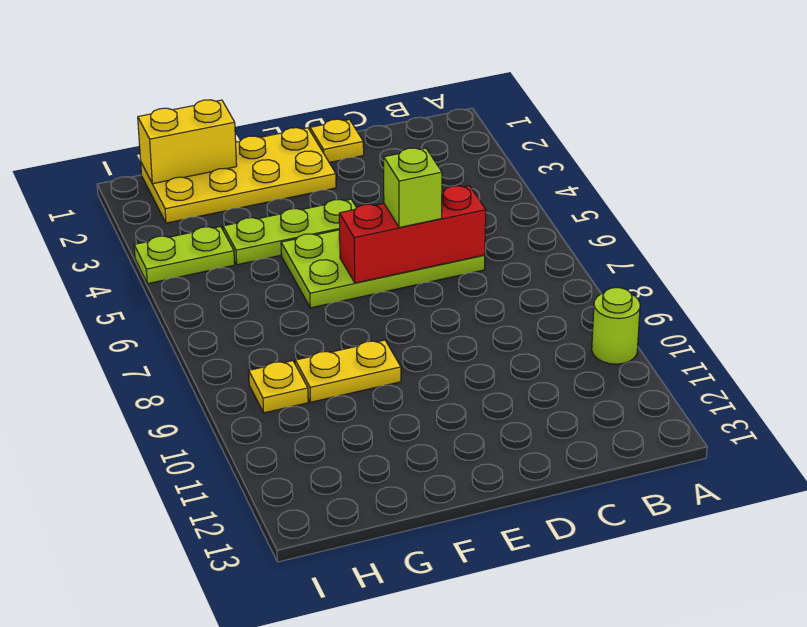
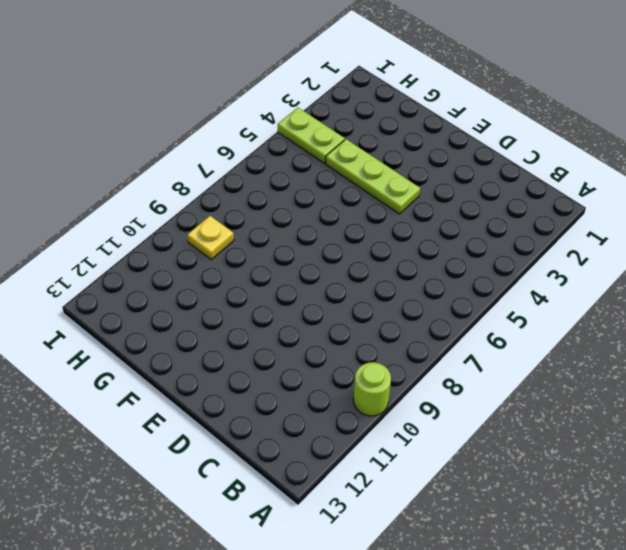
none -> lime 2x4 plate [281,230,485,308]
none -> yellow 1x1 plate [310,119,364,163]

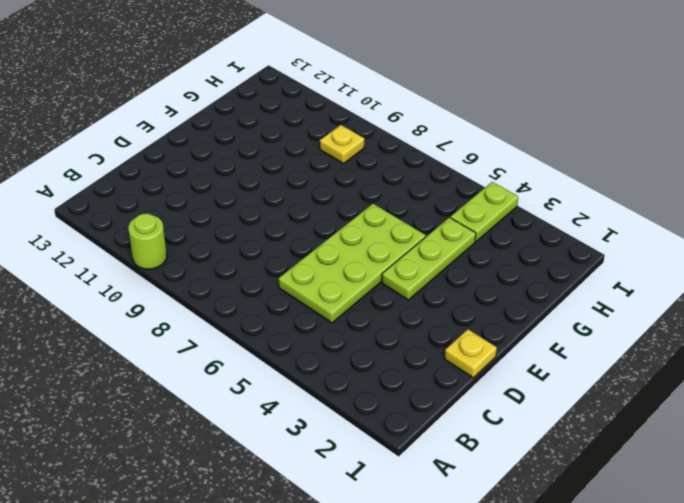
none -> yellow 2x4 plate [141,128,336,223]
none -> yellow 1x2 plate [295,340,401,402]

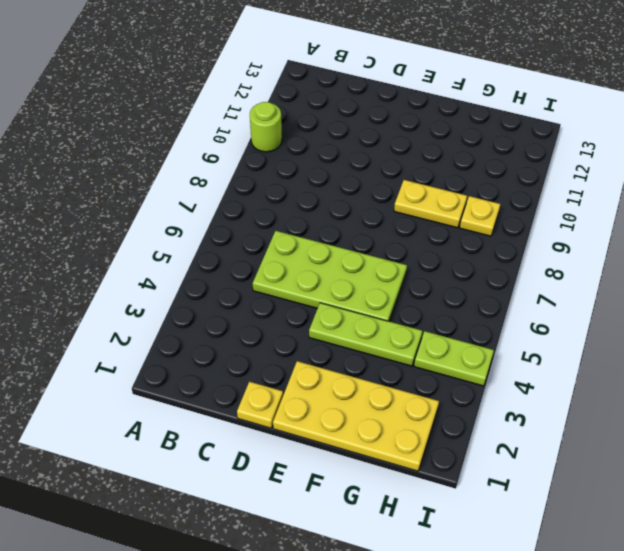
none -> red 1x3 brick [339,186,486,283]
none -> yellow 1x2 brick [138,100,237,184]

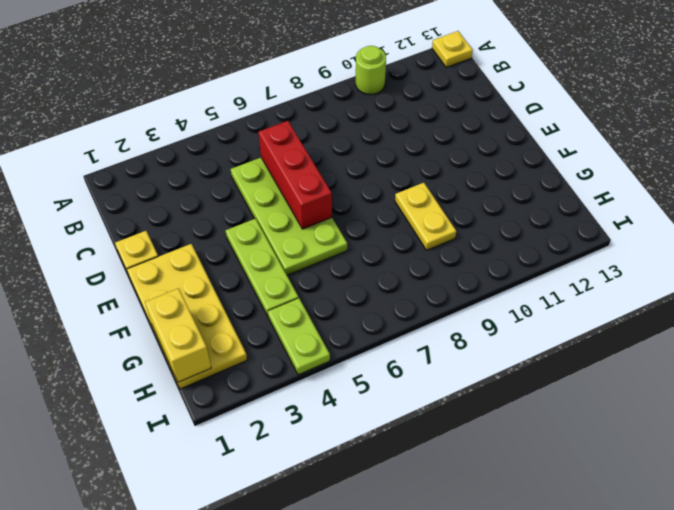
yellow 1x1 plate [432,31,473,68] -> yellow 1x1 plate moved to [249,361,308,413]
none -> lime 1x1 brick [384,148,442,228]

